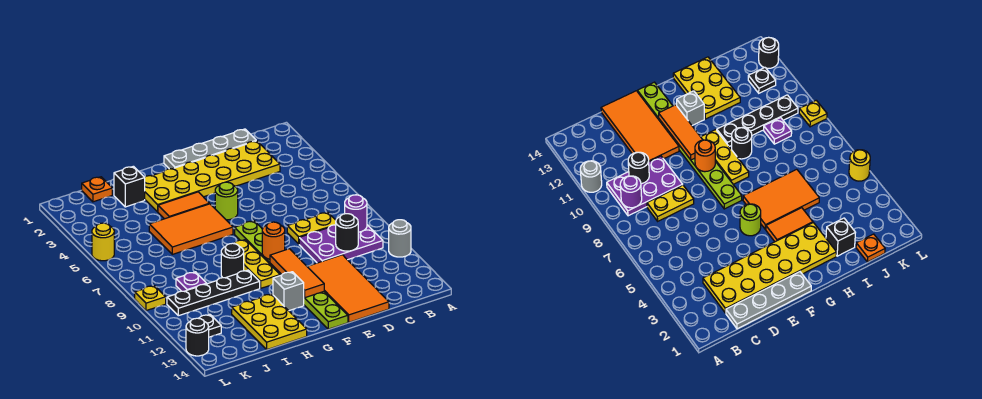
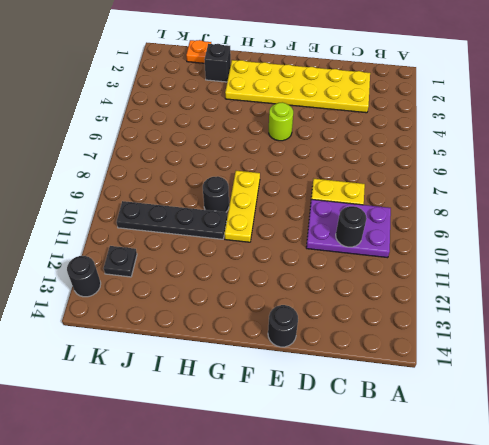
black 1x1 round brick [268,305,298,347] -> orange 2x4 tile [307,255,389,322]
none -> grey 1x1 round brick [389,220,411,257]
none -> grey 1x4 plate [164,129,256,169]
none -> lime 1x8 plate [235,221,348,329]

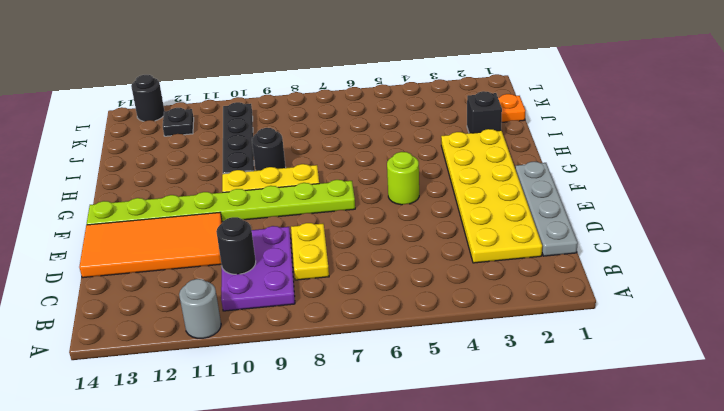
none -> orange 1x2 tile [158,192,209,219]
none -> orange 2x3 tile [149,204,233,254]
none -> grey 1x1 brick [273,272,304,311]

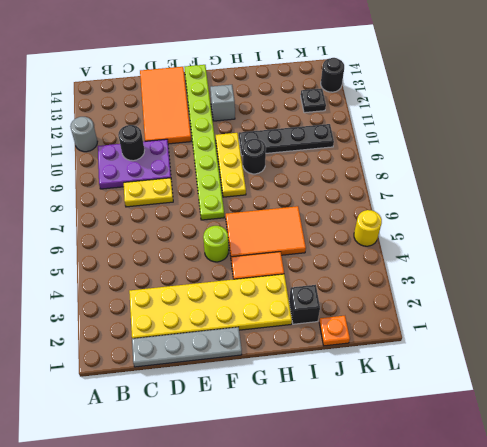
none -> yellow 2x3 plate [232,294,307,349]
none -> purple 1x1 plate [176,272,207,291]
none -> yellow 1x1 plate [135,286,166,311]

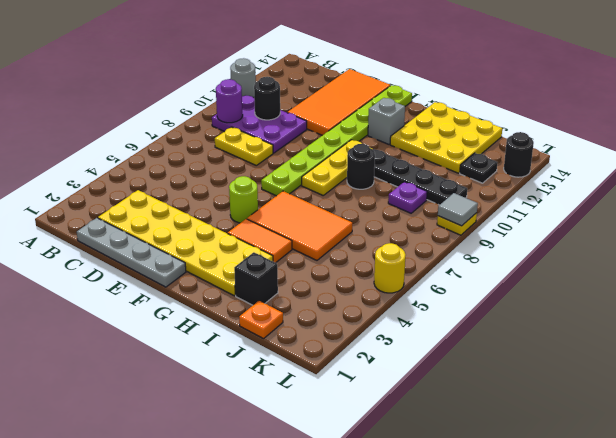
yellow 3x3 plate [390,102,502,173] -> yellow 2x3 plate [232,294,307,349]
grey 1x1 tile [438,193,478,226] -> none
none -> orange 1x1 round brick [262,222,285,259]
none -> orange 1x3 tile [270,249,324,298]

